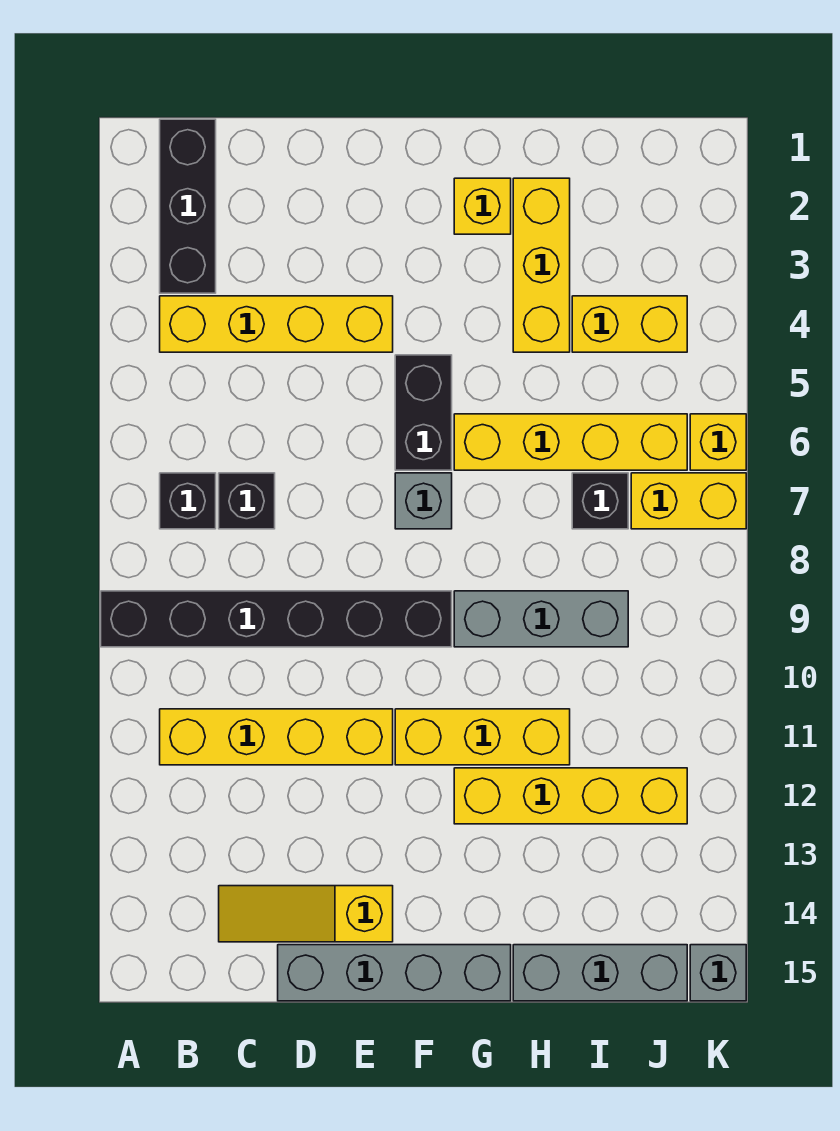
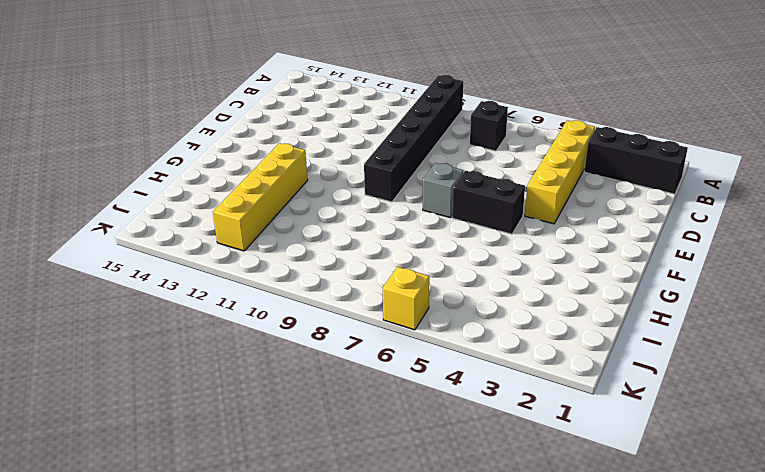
none -> yellow 1x4 brick [160,709,393,765]
none -> black 1x1 brick [219,473,275,529]
none -> yellow 1x3 slope [219,886,393,942]

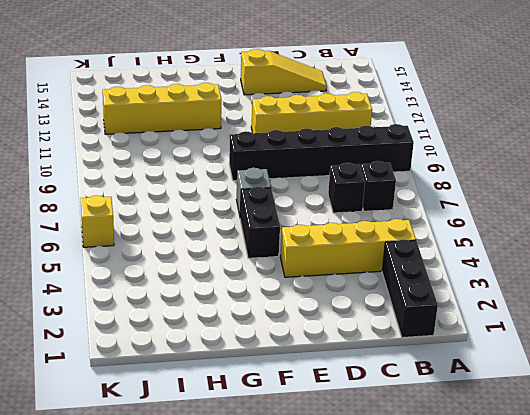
none -> grey 1x4 brick [278,945,511,1001]
none -> yellow 1x3 brick [395,709,570,765]
none -> yellow 1x1 brick [454,178,511,234]

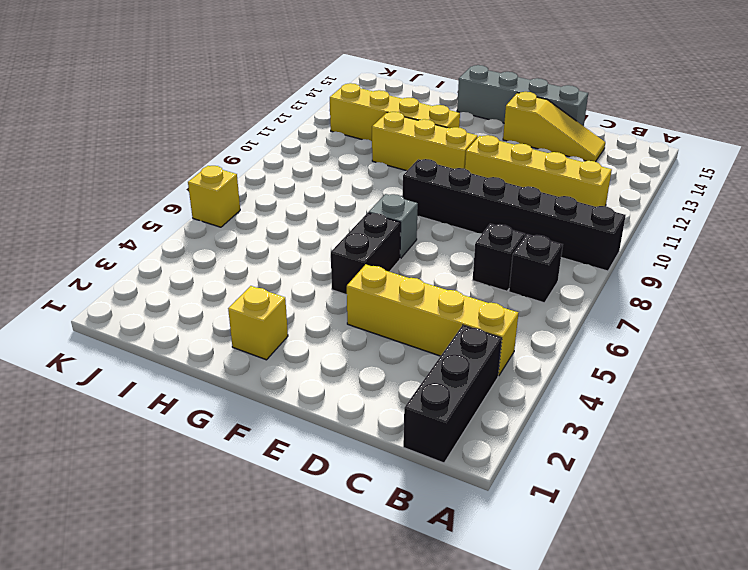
none -> yellow 1x4 brick [454,414,687,470]
none -> grey 1x3 brick [454,591,628,647]
none -> yellow 1x3 brick [513,178,570,352]

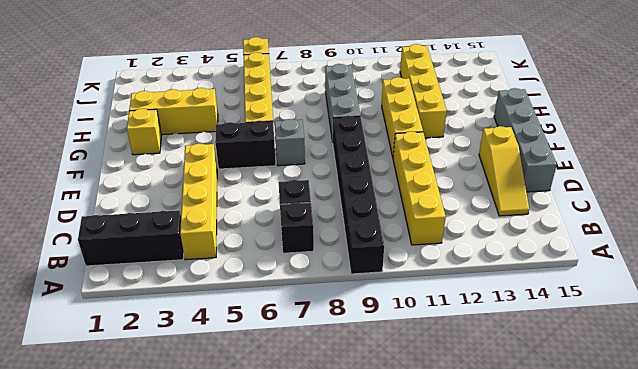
none -> grey 1x3 brick [513,945,687,1001]
none -> yellow 1x2 brick [572,296,687,352]
none -> black 1x1 brick [572,473,628,529]

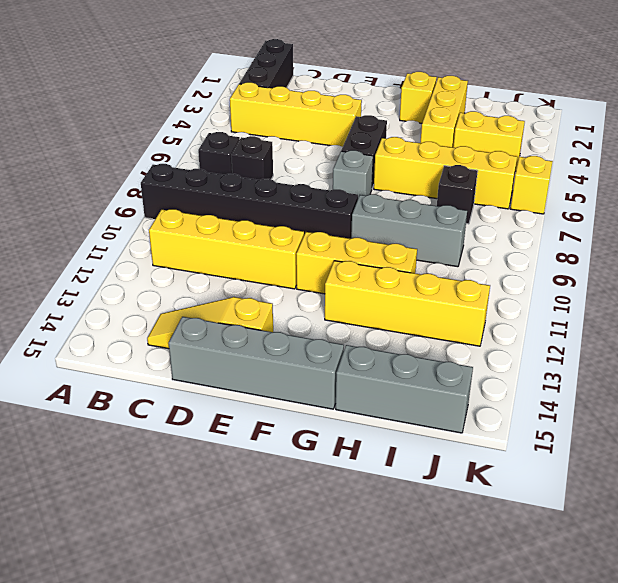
none -> yellow 1x2 brick [631,473,746,529]
none -> grey 1x1 brick [690,945,746,1001]

